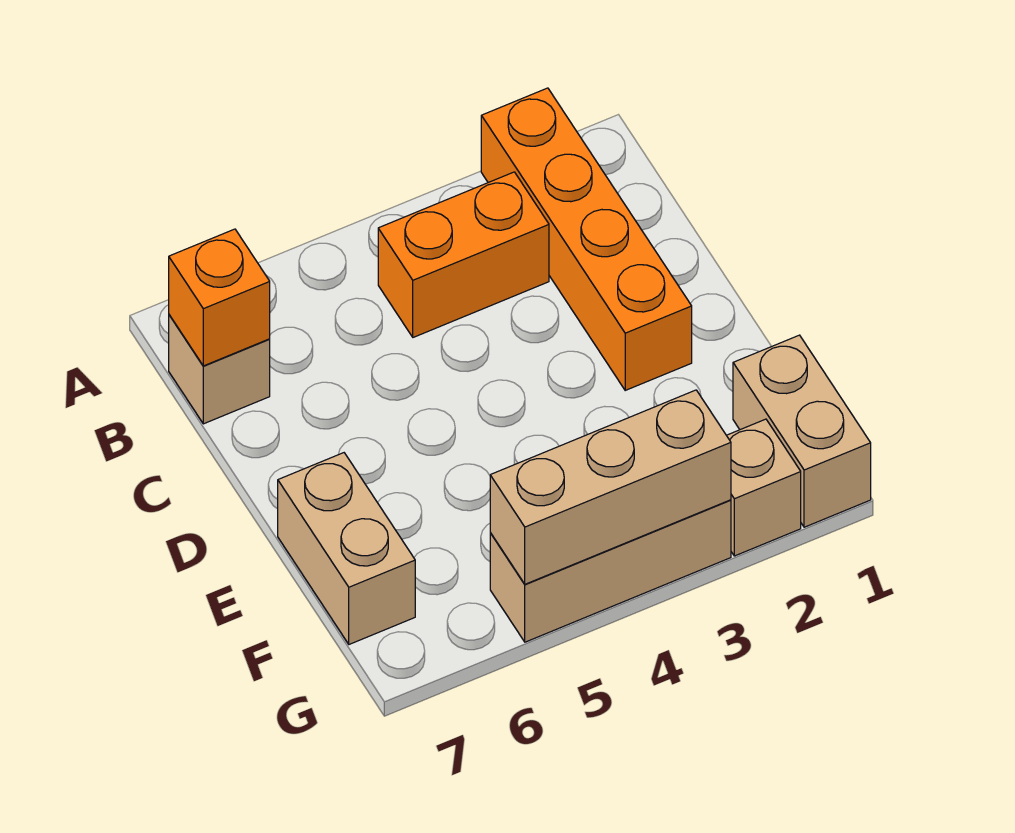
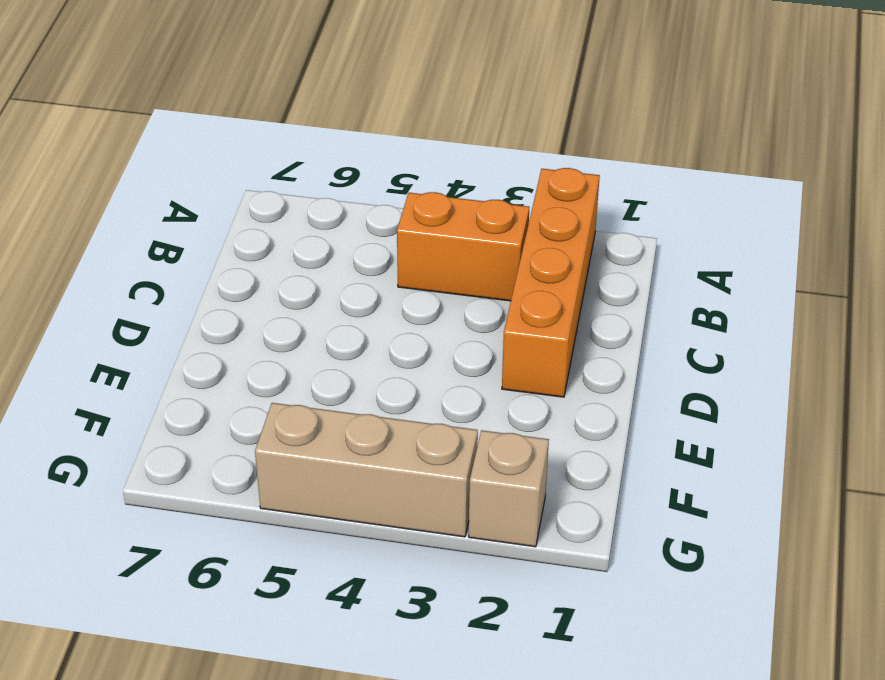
none -> tan 1x1 brick [169,315,270,424]
none -> tan 1x2 brick [278,453,415,644]

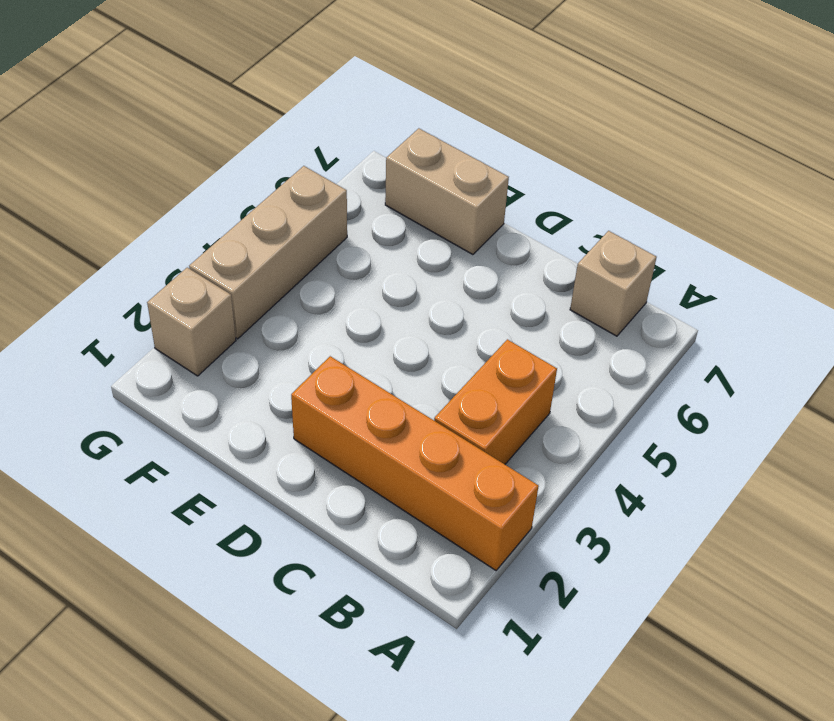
none -> tan 1x2 brick [733,335,871,527]
none -> orange 1x1 brick [169,229,270,366]

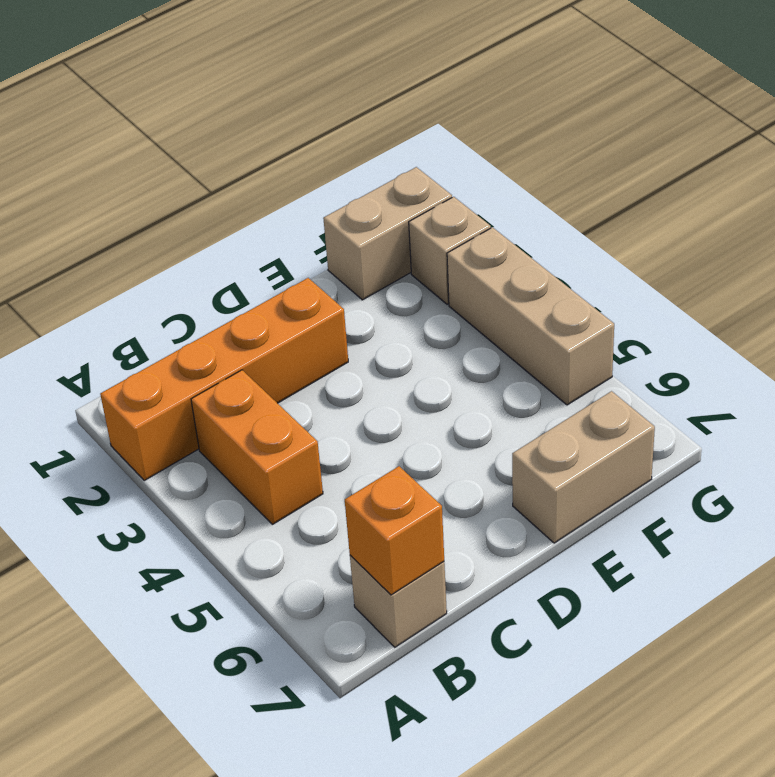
none -> tan 1x3 brick [490,390,731,584]

